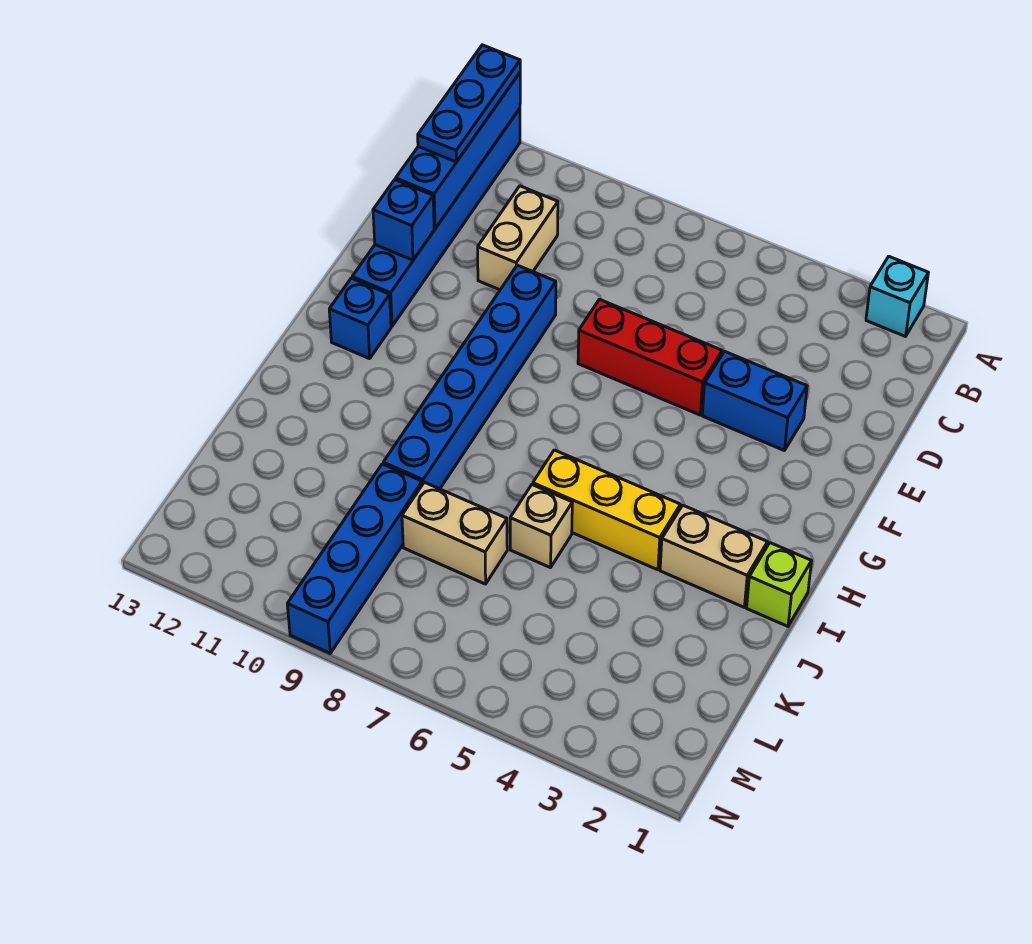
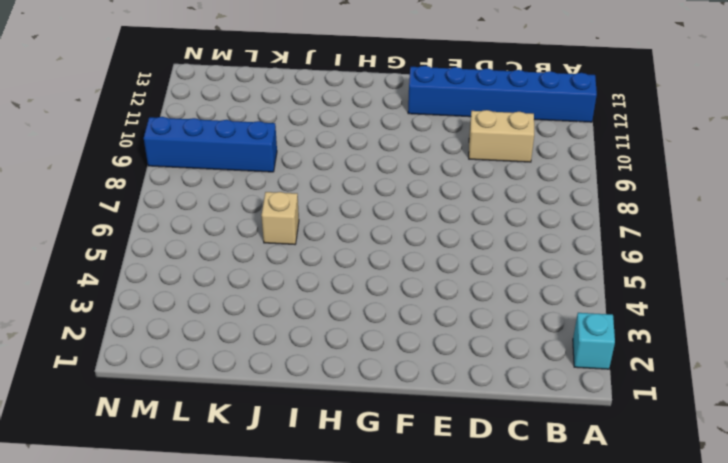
none -> blue 1x2 brick [702,351,807,451]
none -> red 1x3 brick [578,299,722,415]
none -> blue 1x6 brick [383,265,556,489]

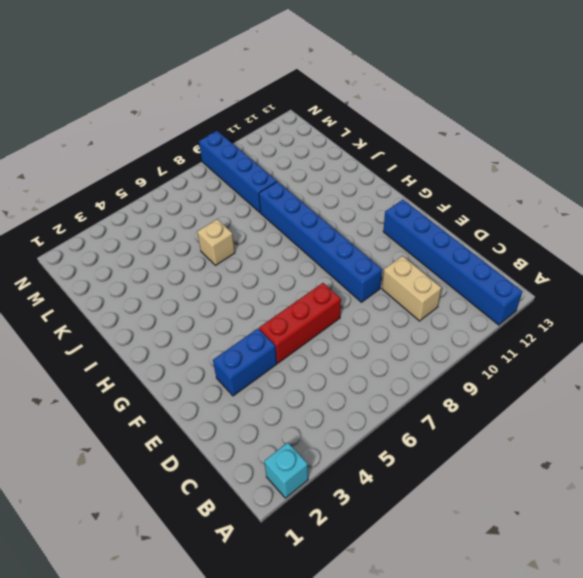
none -> blue 1x1 brick [329,278,391,359]
none -> lime 1x1 brick [747,543,811,626]
none -> tan 1x2 brick [660,505,768,607]

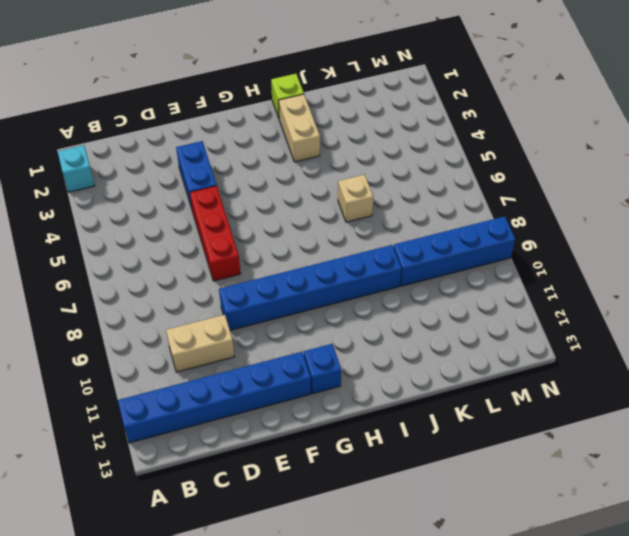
none -> yellow 1x3 brick [533,450,680,570]
none -> tan 1x2 brick [402,482,507,584]
none -> blue 1x4 brick [396,73,520,229]

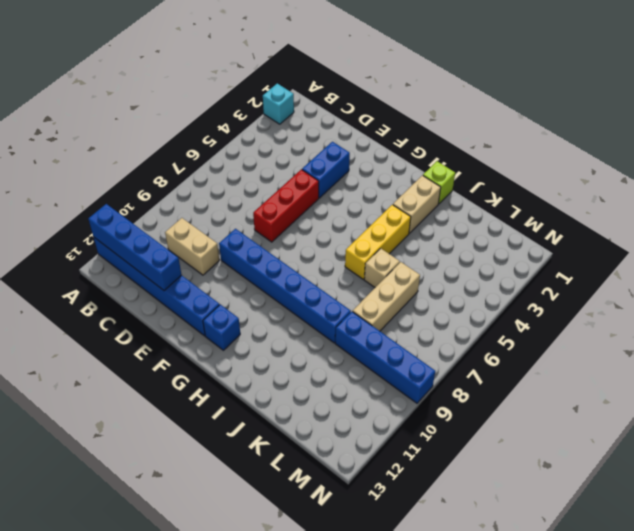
tan 1x3 brick [353,262,420,331] -> tan 1x2 brick [402,482,507,584]
none -> blue 1x1 brick [373,180,434,260]
none -> blue 1x3 plate [418,45,520,162]

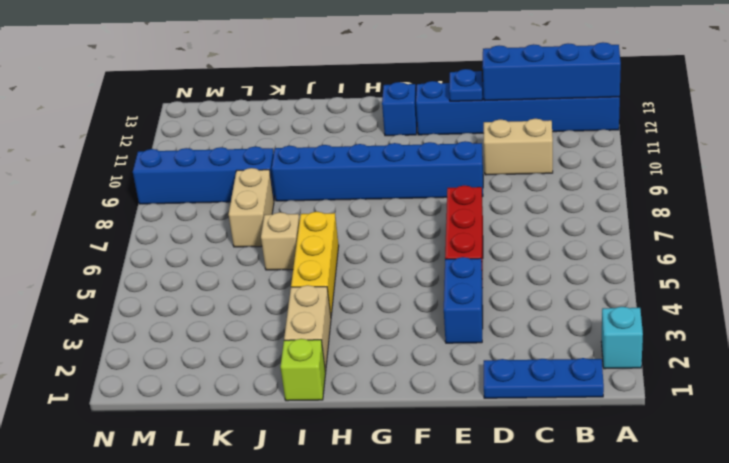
blue 1x3 plate [484,358,604,398] -> blue 1x3 plate moved to [418,45,520,162]
blue 1x1 plate [449,69,482,101] -> blue 1x1 brick [373,180,434,260]

